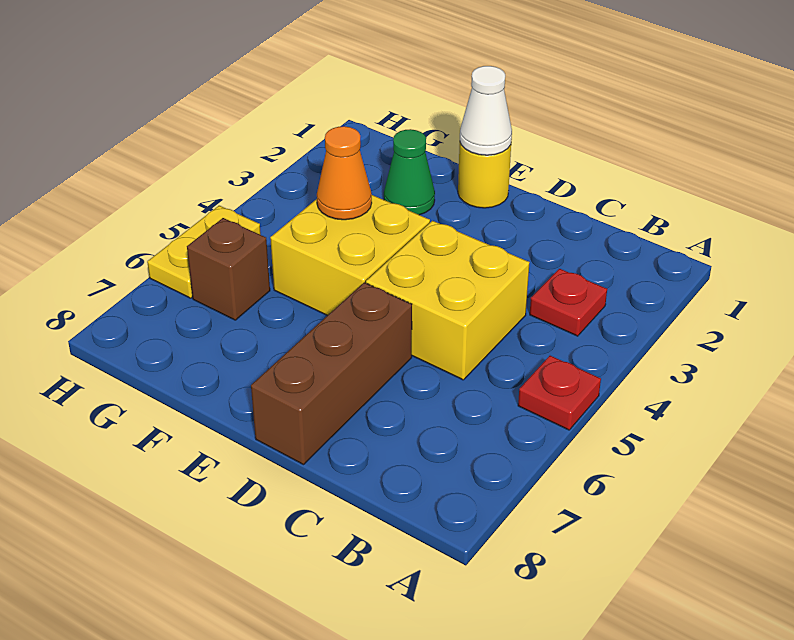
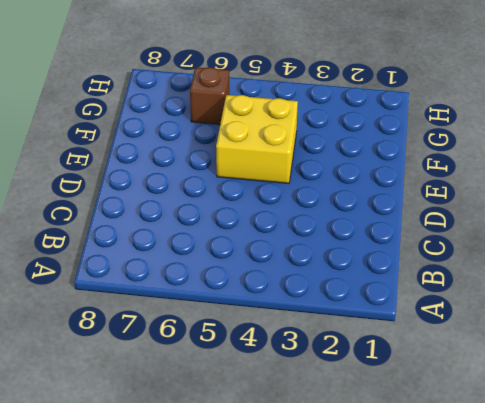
none -> red 1x1 plate [518,356,601,430]
none -> red 1x1 plate [530,269,607,336]

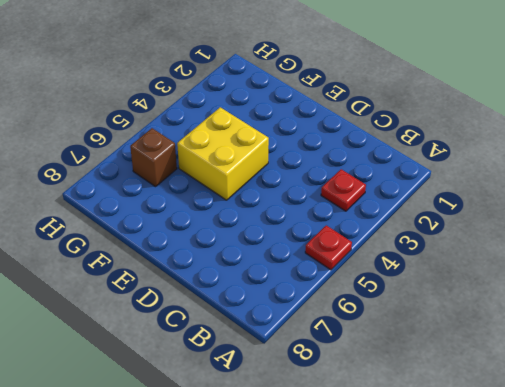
none -> yellow 2x2 brick [366,221,530,380]
none -> brown 1x3 brick [251,282,412,465]

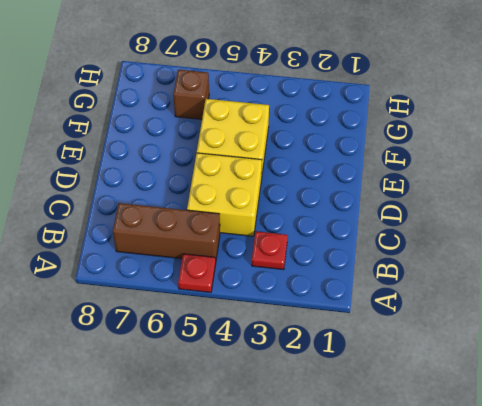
brown 1x3 brick [113,203,220,259] -> brown 1x3 brick moved to [251,282,412,465]
none -> yellow 1x1 round brick [458,143,511,208]
none -> green 1x1 cone [384,129,435,215]

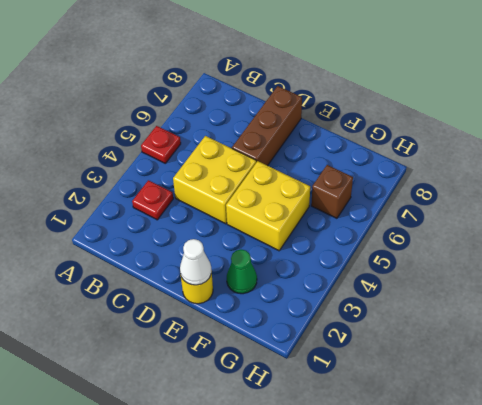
none -> yellow 1x2 plate [147,206,261,298]
none -> orange 1x1 cone [317,126,372,220]

